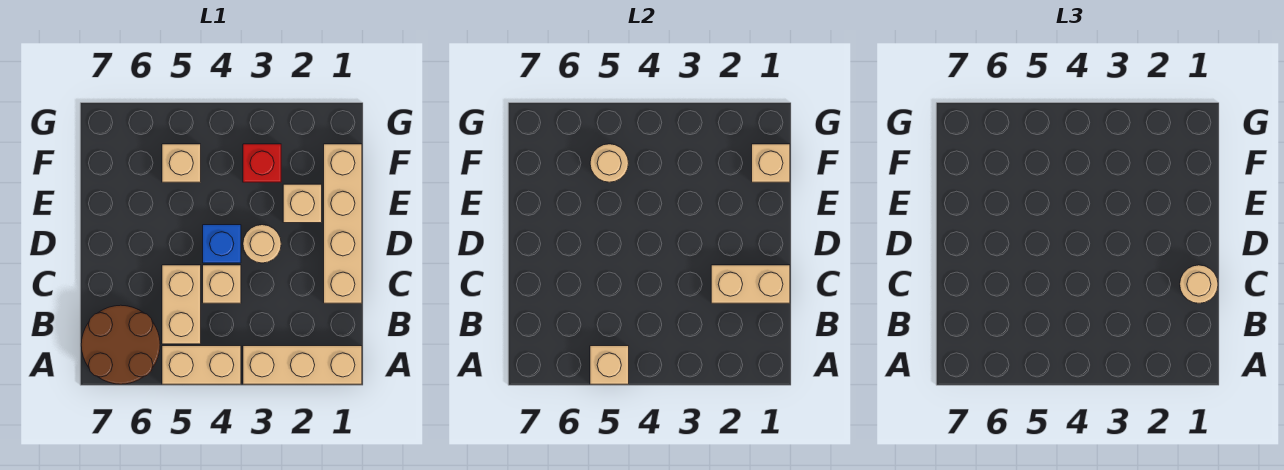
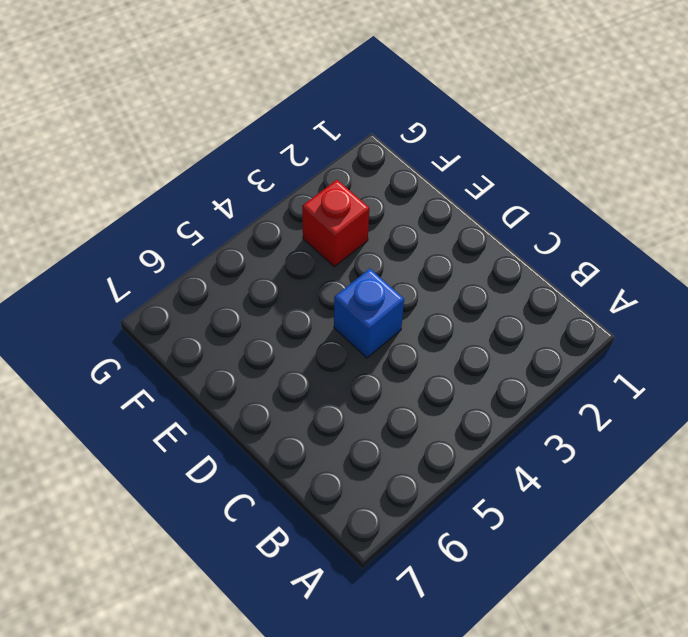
none -> tan 1x3 brick [243,346,362,384]
none -> tan 1x2 brick [162,346,241,384]
none -> brown 2x2 round brick [81,305,160,384]

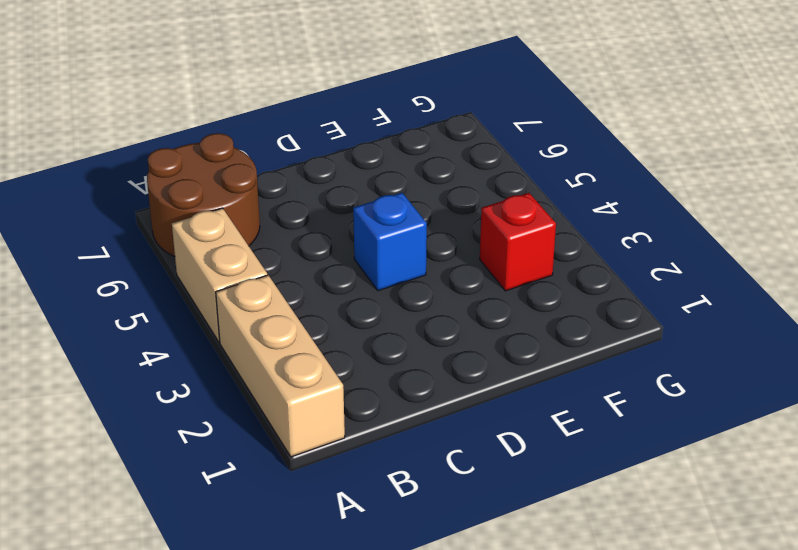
none -> tan 1x2 brick [162,265,201,344]
none -> tan 1x4 brick [324,144,362,303]
none -> tan 1x1 brick [203,265,241,303]

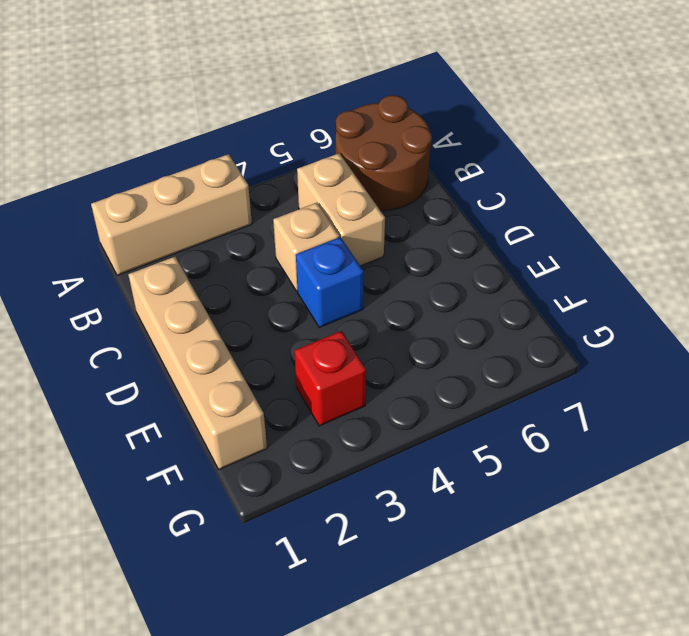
none -> tan 1x2 brick [162,346,241,384]
none -> tan 1x1 round brick [243,225,281,263]
none -> tan 1x1 brick [283,184,322,223]

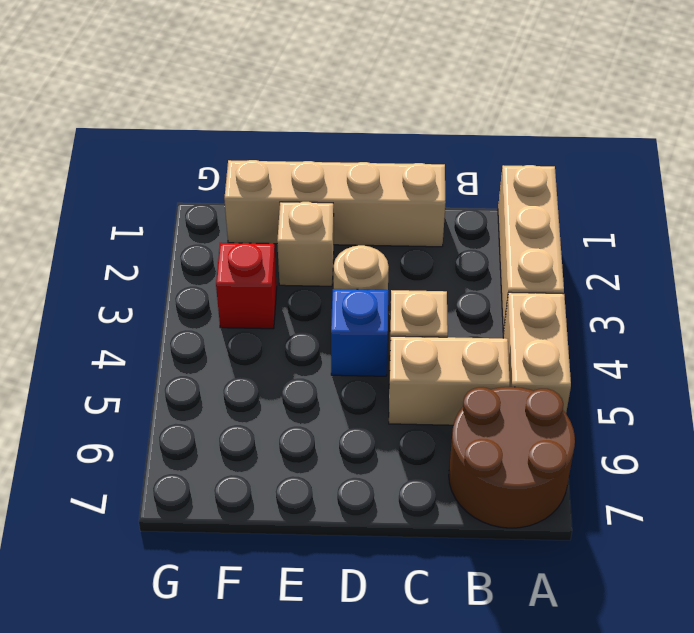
none -> tan 1x1 brick [162,144,201,182]
none -> tan 1x1 brick [590,346,629,384]
none -> tan 1x2 brick [711,265,790,303]

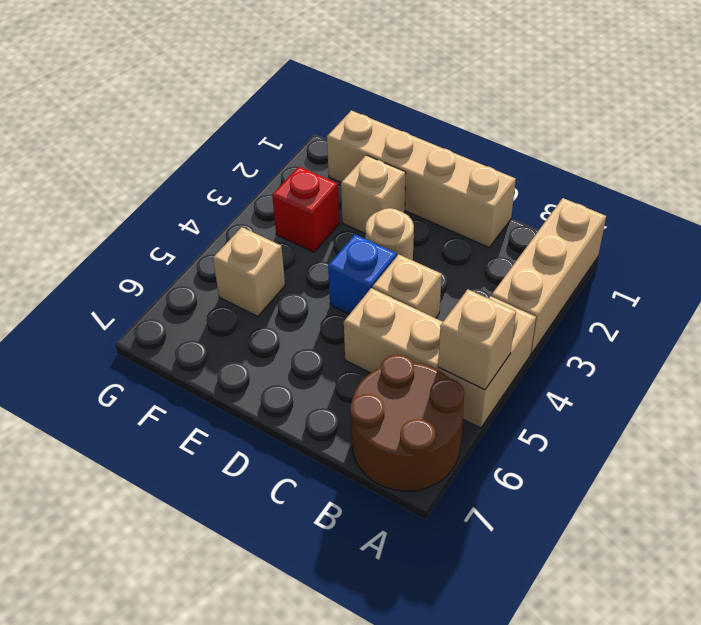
none -> tan 1x2 brick [711,265,790,303]
none -> tan 1x1 brick [752,144,790,182]
none -> tan 1x1 round brick [590,144,629,182]

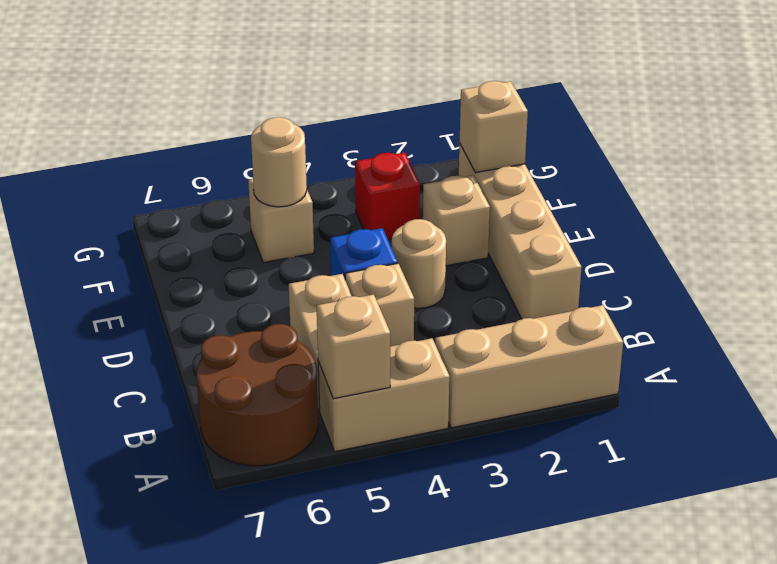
none -> tan 1x2 brick [711,265,790,303]
none -> tan 1x1 round brick [1180,265,1218,303]

